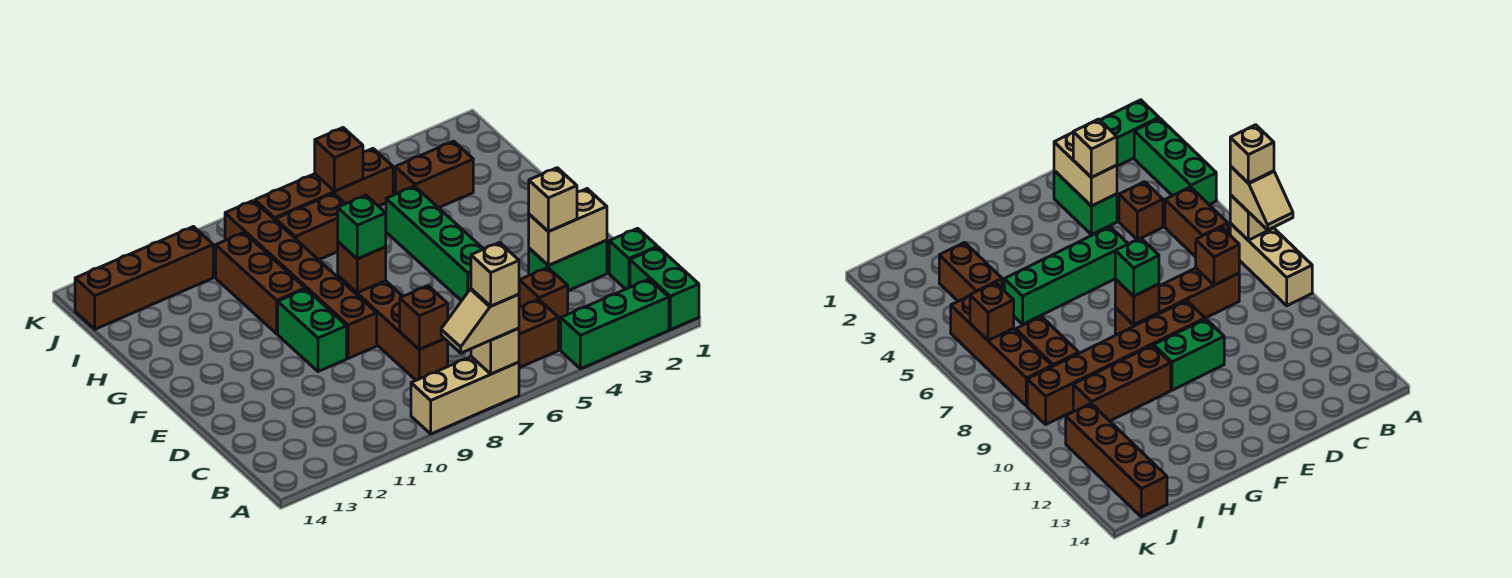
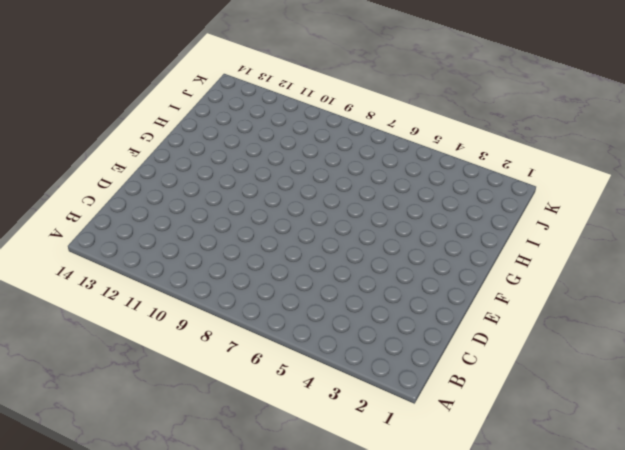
none -> green 1x2 brick [630,247,699,330]
none -> green 1x3 brick [561,279,669,369]
none -> tan 1x3 brick [411,357,519,434]

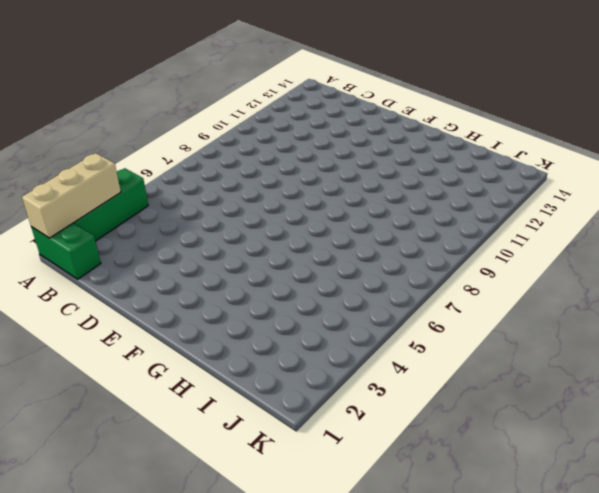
tan 1x3 brick [22,153,121,238] -> tan 1x3 brick moved to [411,357,519,434]
none -> brown 1x2 brick [519,299,558,368]
none -> green 1x1 brick [609,228,657,289]
none -> brown 1x1 brick [519,268,568,323]

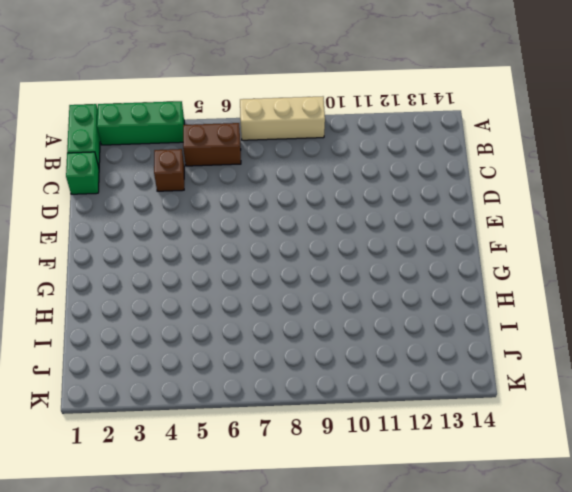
none -> brown 1x4 brick [338,276,448,380]
none -> green 1x2 brick [529,240,607,291]
none -> green 1x4 brick [386,186,483,301]

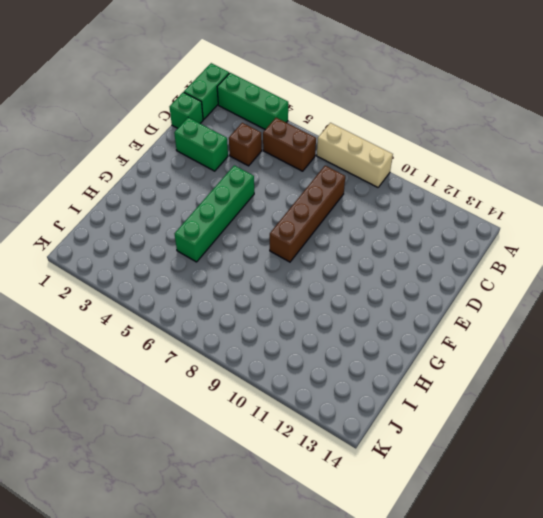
none -> brown 1x6 brick [225,201,377,358]
none -> green 1x2 brick [278,289,347,372]
none -> brown 1x3 brick [216,233,305,334]

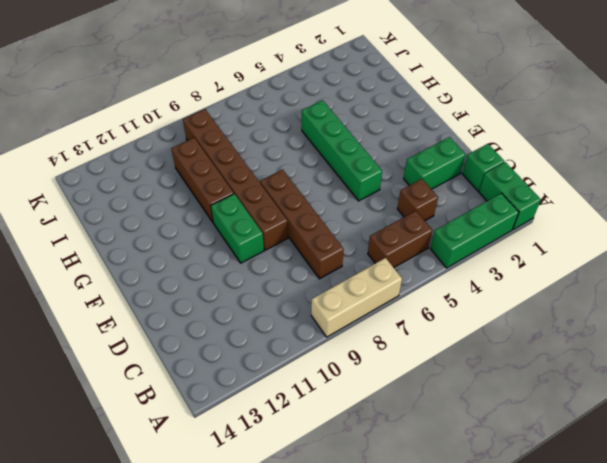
none -> brown 1x2 brick [395,141,473,208]
none -> brown 1x2 brick [276,193,345,260]
none -> brown 1x4 brick [255,149,393,221]

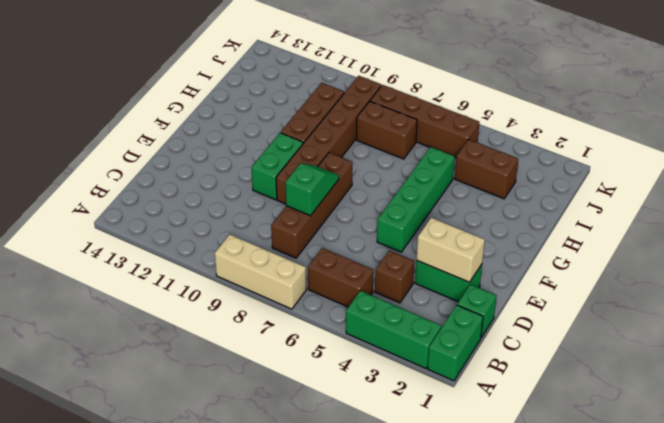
green 1x2 slope [286,164,339,216] -> none
none -> brown 1x4 brick [75,227,213,329]
none -> tan 1x1 brick [471,328,519,374]
none -> brown 1x1 brick [400,286,448,349]

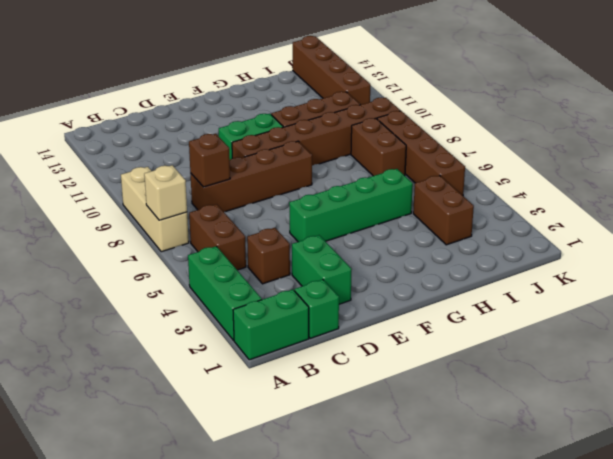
none -> tan 1x2 brick [529,189,607,265]
none -> brown 1x1 brick [338,242,386,293]
none -> brown 1x1 brick [315,128,363,191]

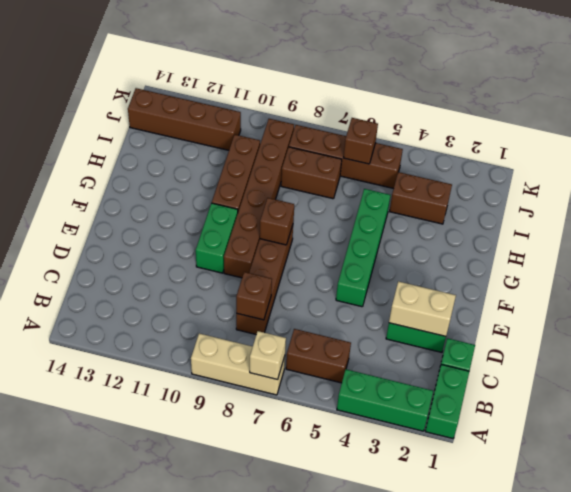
none -> brown 1x1 brick [519,268,568,323]
none -> tan 1x2 slope [441,289,519,353]
none -> tan 1x1 brick [529,168,577,232]

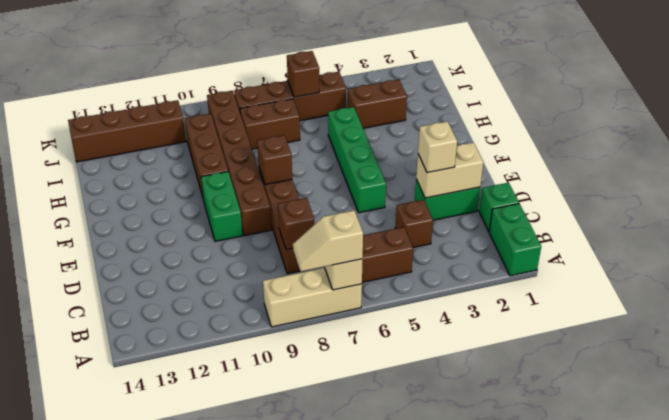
none -> green 1x3 brick [561,279,669,369]
none -> green 1x1 brick [338,195,386,259]
none -> tan 1x1 brick [471,243,519,306]

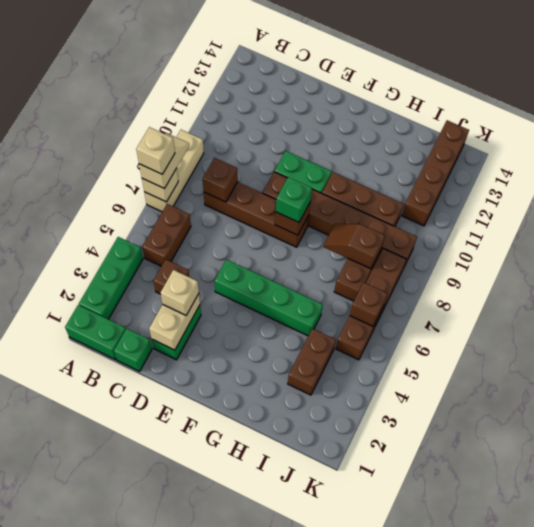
brown 1x2 slope [323,224,385,269] -> none

